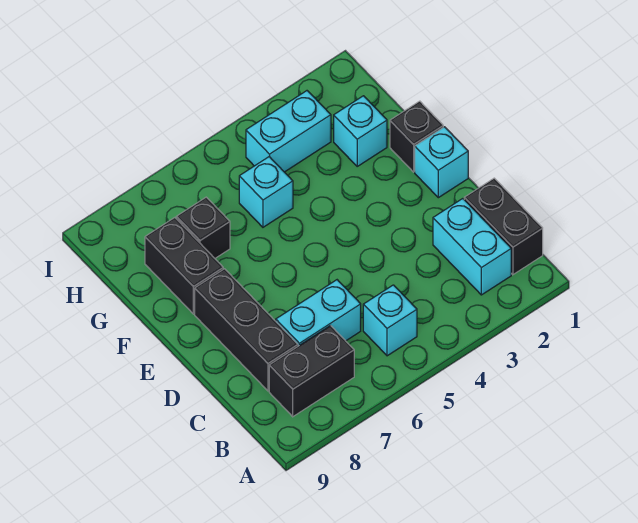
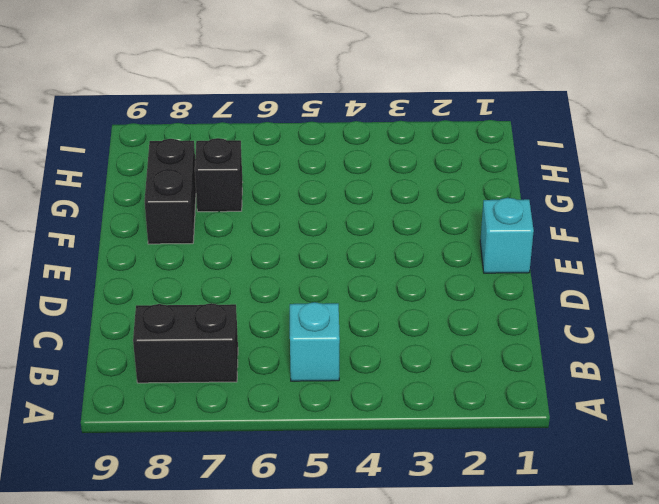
none -> black 1x2 brick [464,178,543,275]
none -> cyan 1x2 brick [433,199,511,295]
none -> cyan 1x2 brick [276,280,361,346]

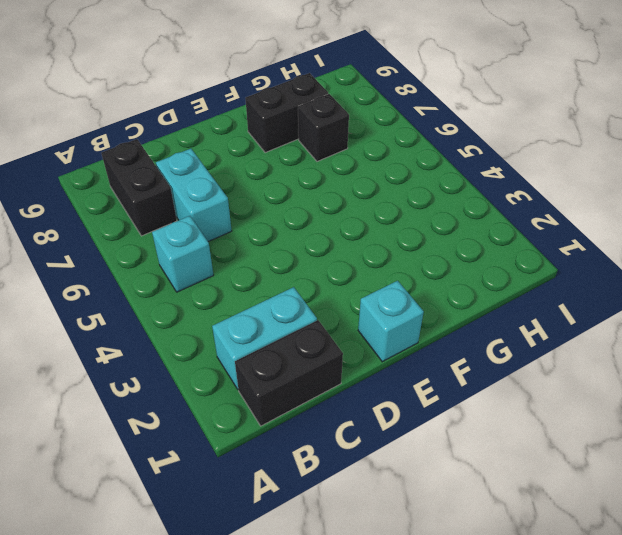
none -> black 1x3 brick [195,269,298,391]
none -> black 1x1 brick [390,101,443,172]
none -> cyan 1x1 brick [334,96,387,166]

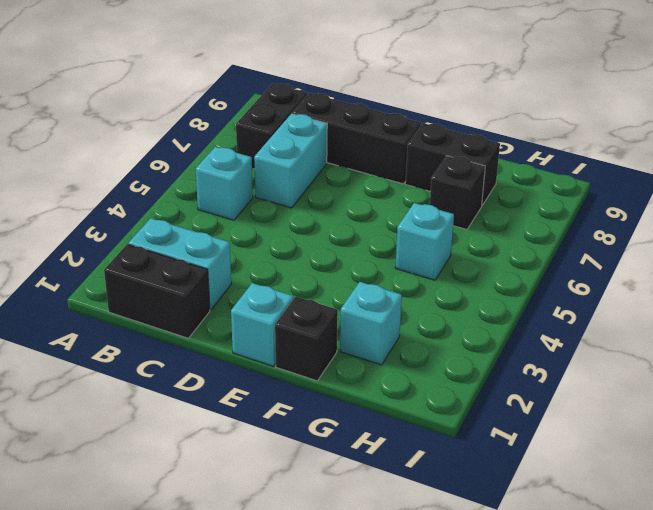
none -> cyan 1x2 brick [246,91,331,172]

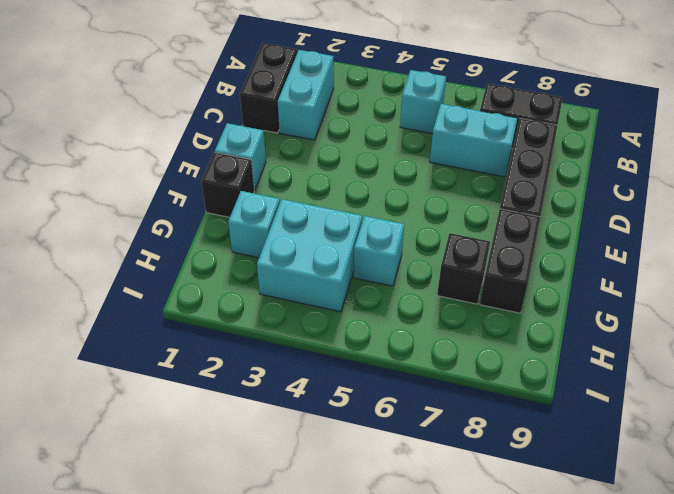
cyan 2x2 brick [257,199,362,312] -> cyan 1x2 brick [246,91,331,172]

